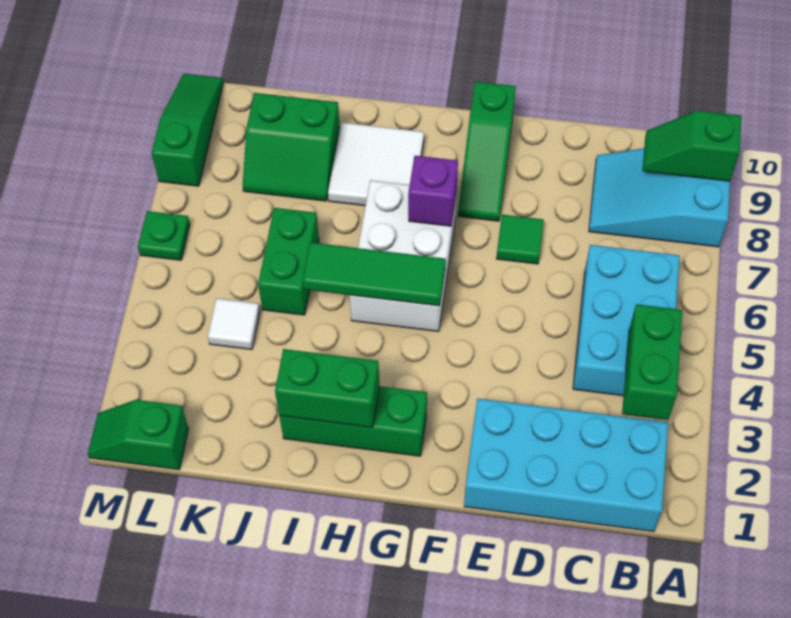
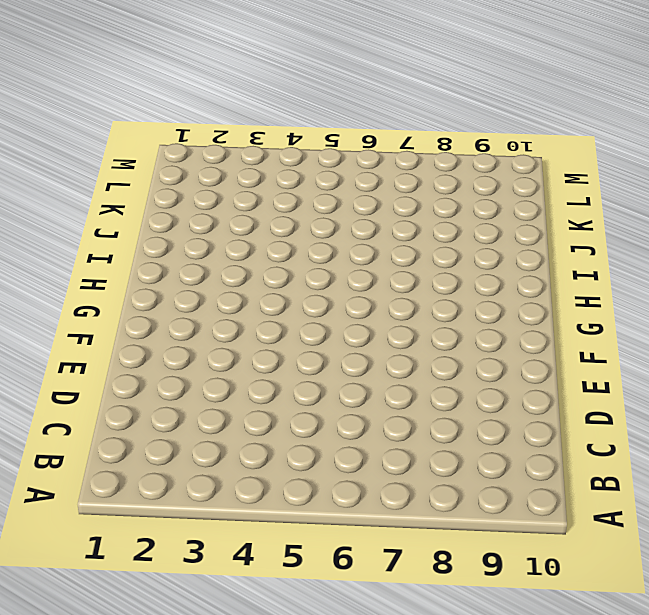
none -> cyan 2x3 slope [589,148,730,247]
none -> cyan 2x4 brick [464,398,668,531]
none -> cyan 2x3 brick [573,245,680,396]

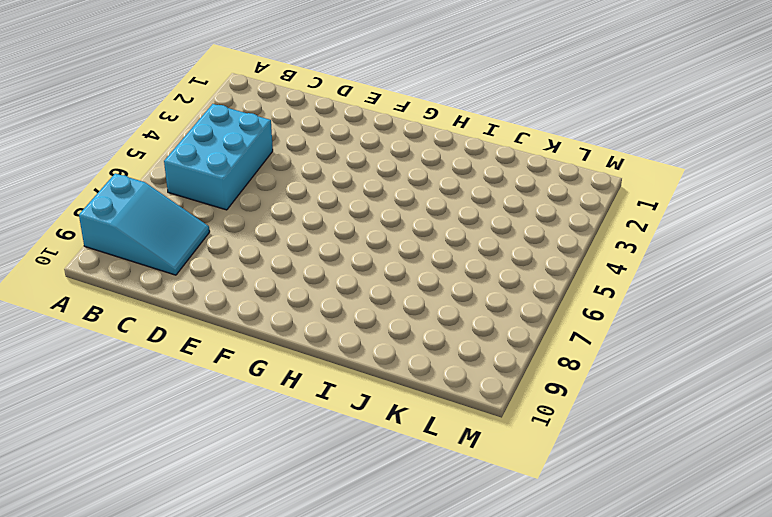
none -> cyan 2x4 brick [464,398,668,531]
none -> green 1x1 tile [496,215,544,264]
none -> green 1x3 slope [458,82,516,221]

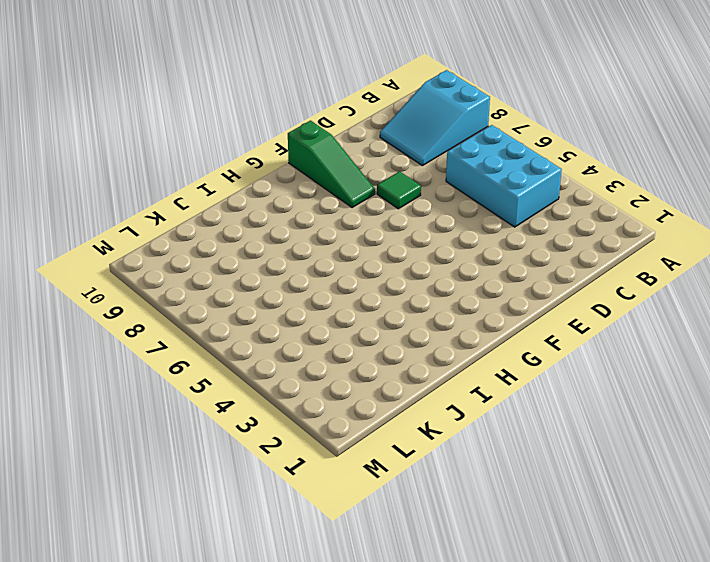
none -> cyan 2x4 brick [464,398,668,531]
none -> green 1x3 brick [279,386,427,456]
none -> white 2x3 brick [350,180,457,332]

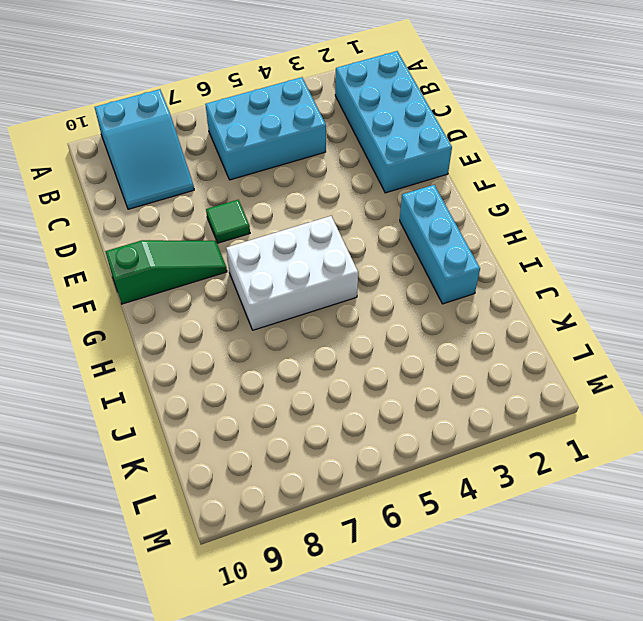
cyan 1x3 brick [400,185,480,304] -> green 1x3 brick [279,386,427,456]
none -> white 2x2 tile [328,122,424,206]
none -> green 1x2 brick [258,208,319,315]
none -> green 2x2 slope [243,93,340,201]

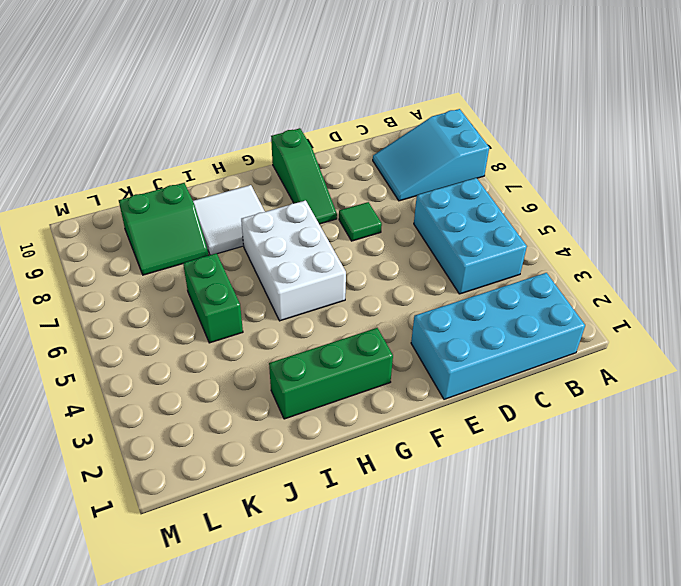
none -> white 1x1 tile [208,298,260,350]
none -> green 1x2 slope [88,400,189,470]
none -> green 1x1 plate [138,211,190,260]

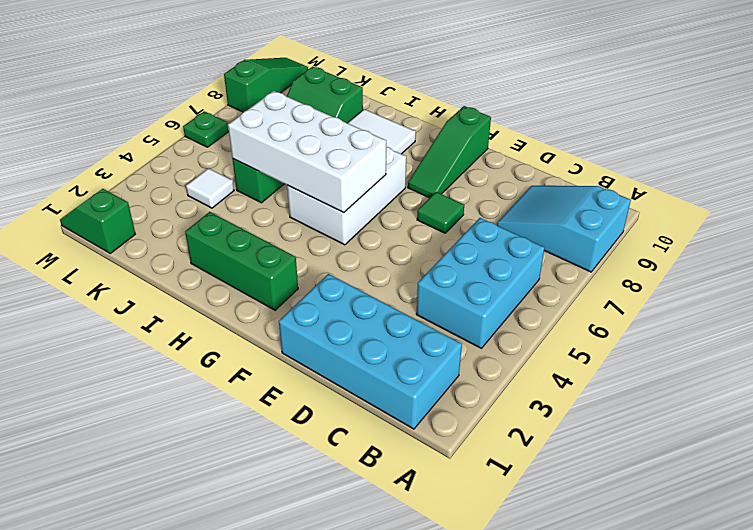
white 2x4 brick [228,91,386,213] -> green 1x3 tile [303,242,446,306]
none -> green 1x2 slope [642,111,742,181]
none -> green 1x2 brick [622,304,682,420]
none -> purple 1x1 brick [408,156,458,226]

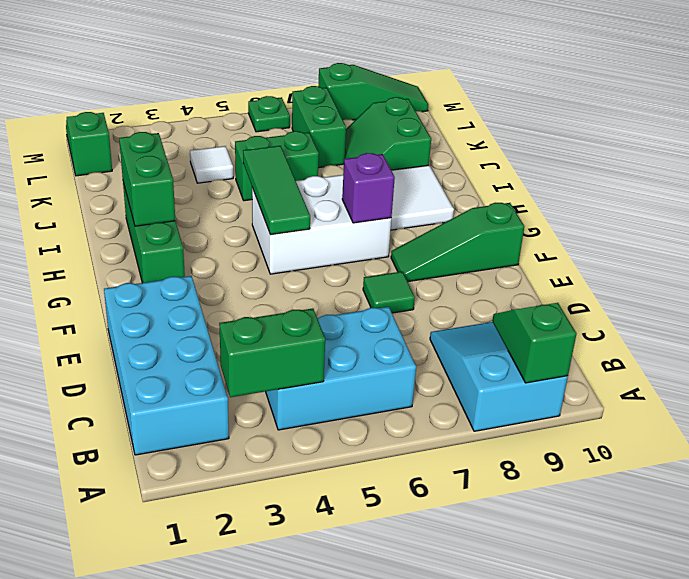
green 1x2 brick [292,86,346,168] -> none

